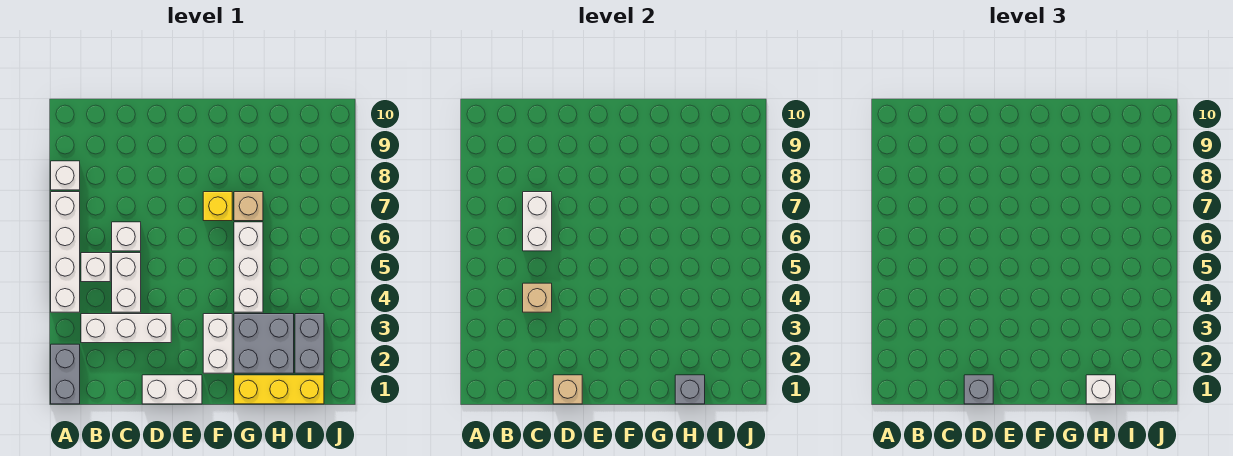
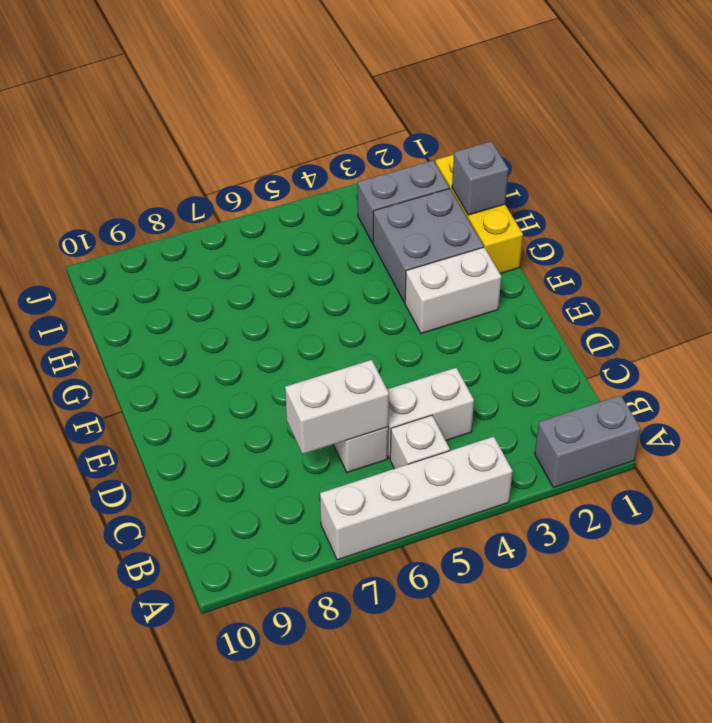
none -> white 1x1 brick [51,161,80,190]
none -> white 1x3 brick [81,314,171,343]
none -> white 1x2 brick [142,375,202,404]

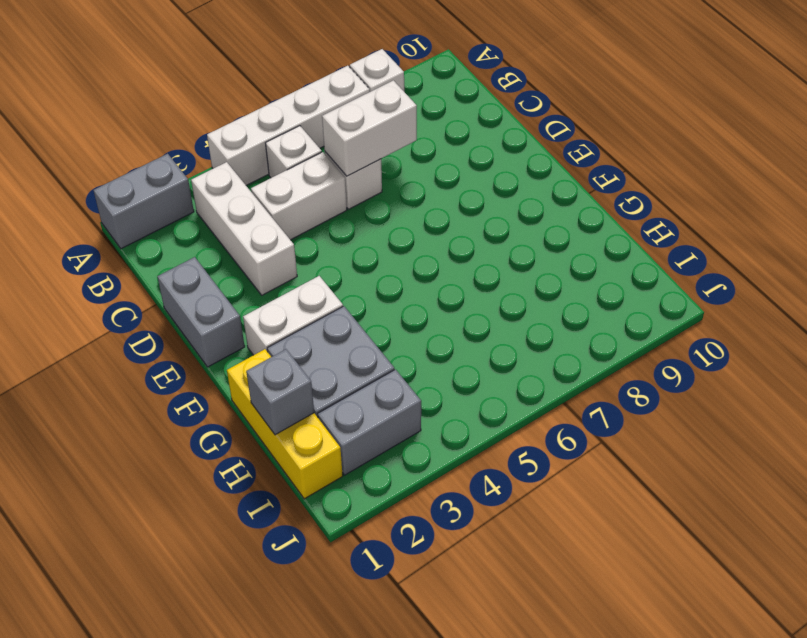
grey 1x2 brick [157,257,245,367] -> white 1x2 brick [142,375,202,404]
none -> yellow 1x1 brick [203,192,232,221]
none -> white 1x3 brick [234,222,263,312]
none -> tan 1x1 brick [234,192,263,221]

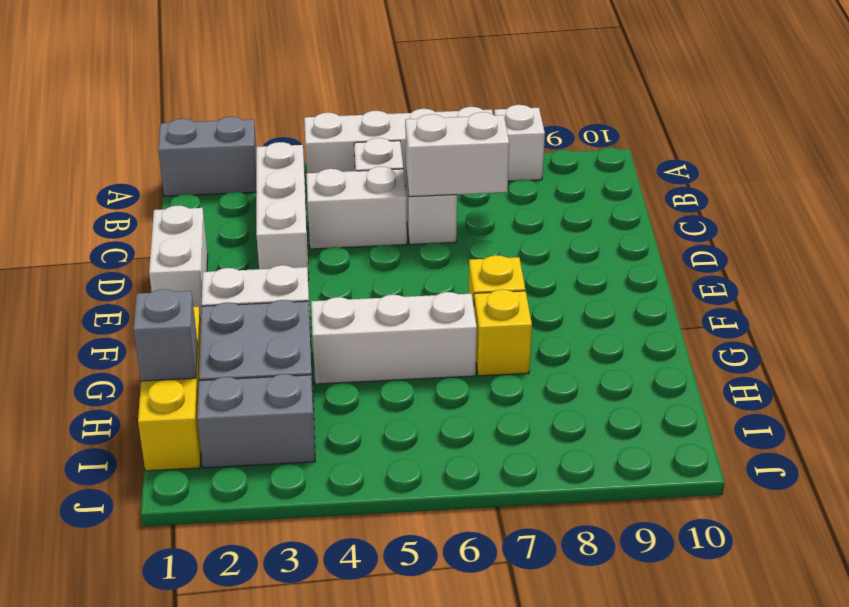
yellow 1x1 brick [474,289,532,376] -> tan 1x1 brick [234,192,263,221]
none -> tan 1x1 brick [523,283,552,312]
none -> tan 1x1 brick [553,375,582,404]
none -> grey 1x1 brick [964,375,993,404]

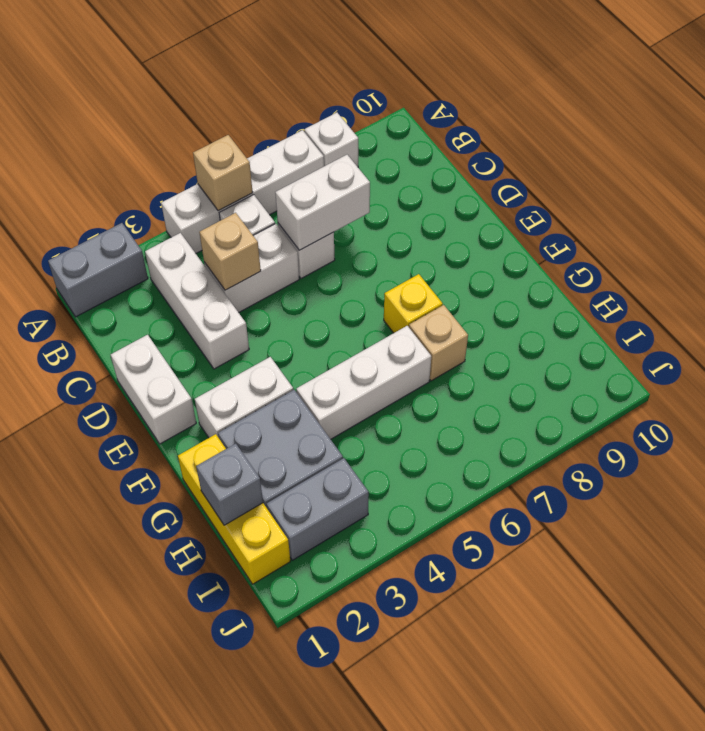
tan 1x1 brick [193,135,253,211] -> tan 1x1 brick moved to [553,375,582,404]
none -> grey 1x1 brick [964,375,993,404]
none -> white 1x1 brick [1086,375,1116,404]

